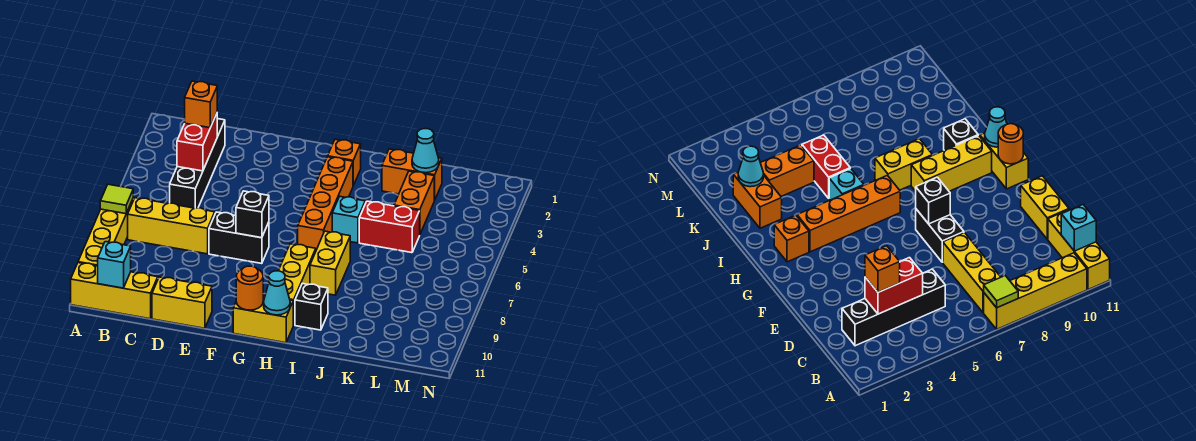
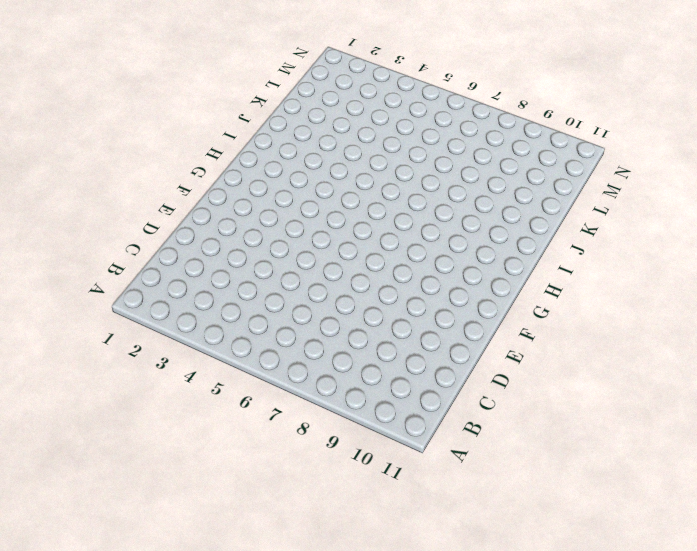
none -> yellow 1x4 brick [78,199,133,266]
none -> yellow 1x3 brick [71,263,158,319]
none -> yellow 1x3 brick [128,198,215,254]

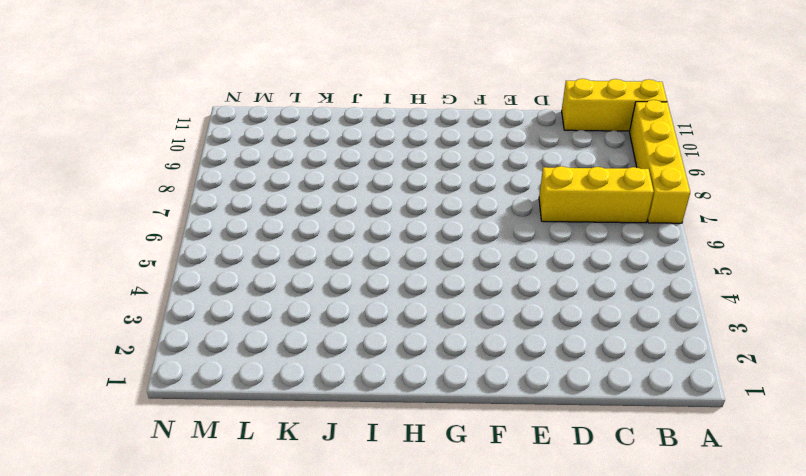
none -> black 1x4 brick [170,119,225,208]
none -> yellow 1x2 brick [152,277,212,328]
none -> black 1x2 brick [209,212,269,264]

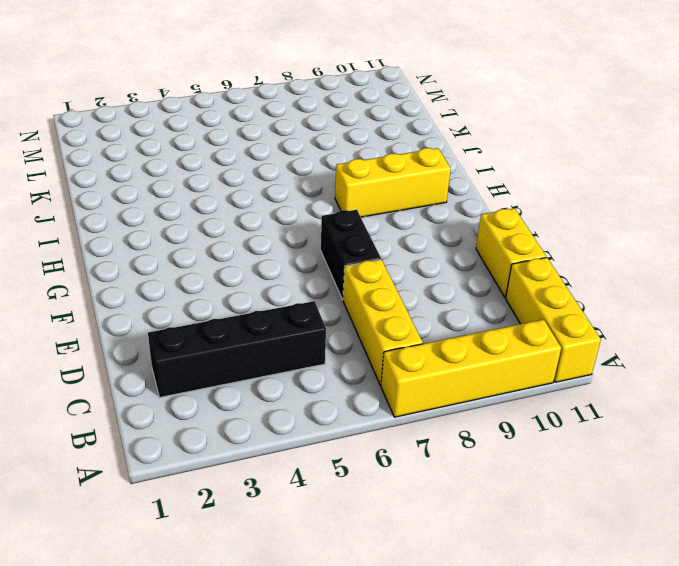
none -> yellow 1x2 brick [233,295,293,343]
none -> orange 1x1 brick [328,139,361,186]
none -> orange 1x4 brick [298,157,353,250]

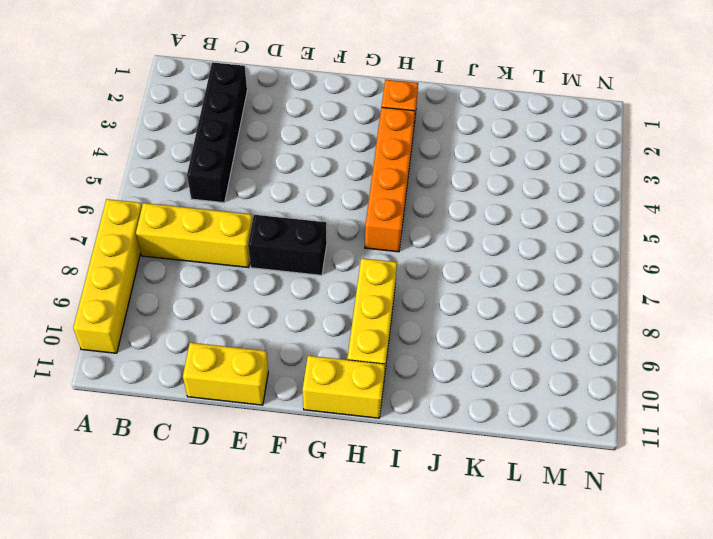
none -> yellow 1x3 brick [71,263,158,319]
none -> cyan 1x1 brick [332,197,365,243]
none -> yellow 1x2 brick [310,231,350,295]

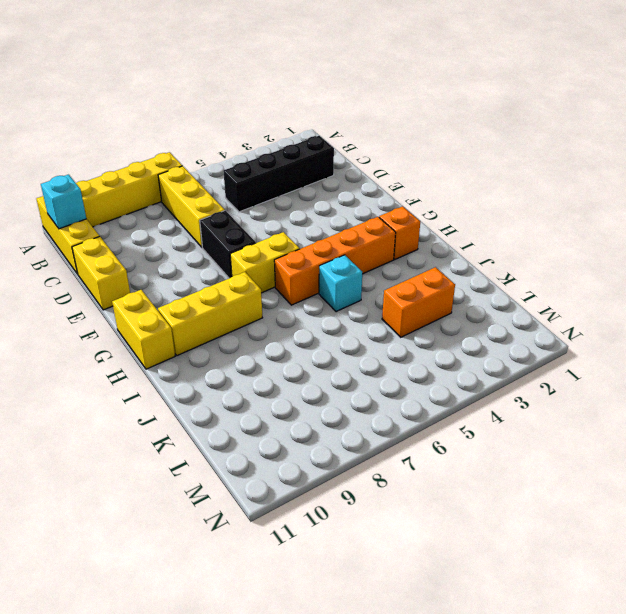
yellow 1x2 brick [230,232,300,293] -> yellow 1x2 brick moved to [310,231,350,295]
none -> black 1x1 brick [295,284,328,330]
none -> orange 1x2 brick [382,149,442,200]
none -> red 1x2 brick [359,201,420,253]

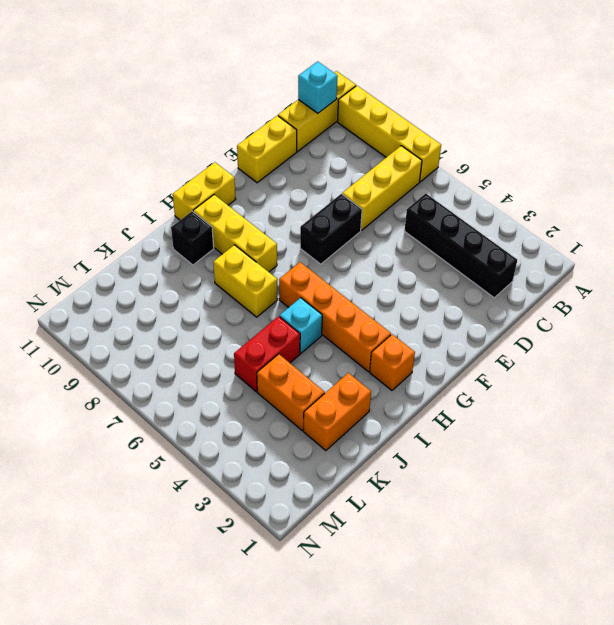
none -> lime 1x1 tile [100,184,133,214]
none -> red 1x2 brick [177,113,217,171]
none -> black 1x1 brick [236,191,269,238]

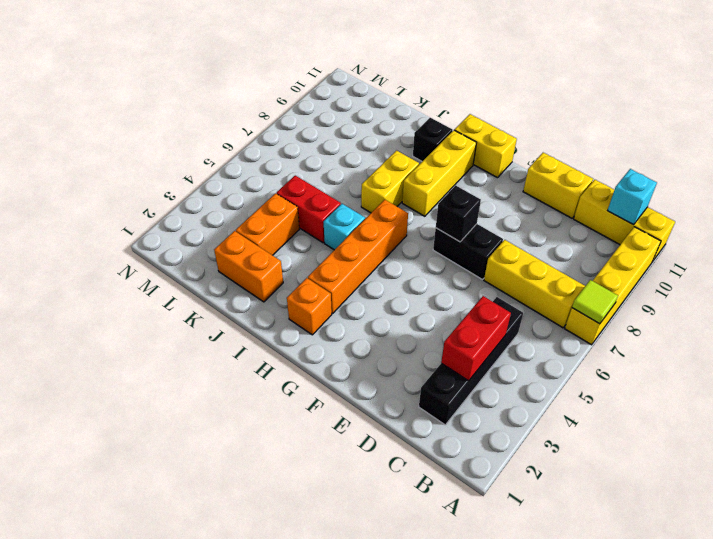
none -> orange 1x1 round brick [236,266,263,310]
none -> cyan 1x1 cone [264,271,290,315]
none -> cyan 1x1 cone [412,129,439,173]

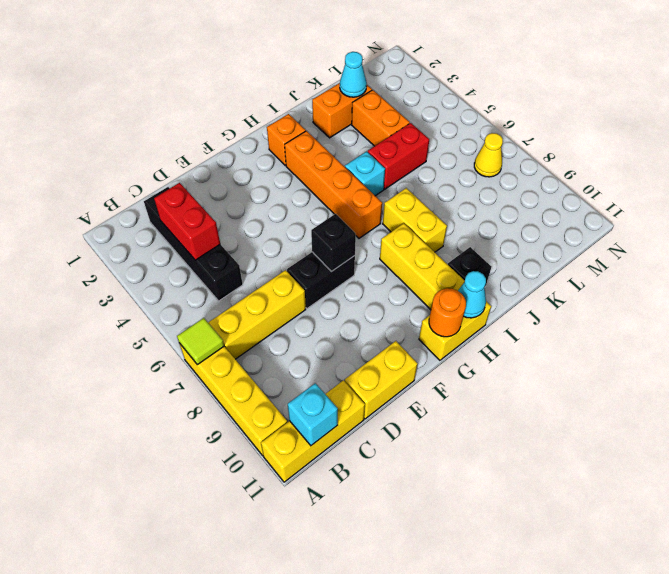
yellow 1x1 cone [474,133,503,177] -> none
none -> orange 1x1 brick [185,81,217,128]

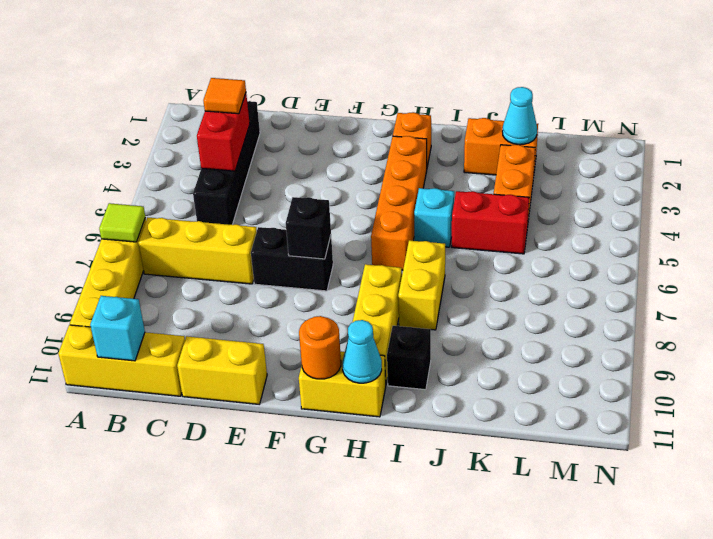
orange 1x1 tile [203,78,246,114] -> orange 1x1 brick [185,81,217,128]

